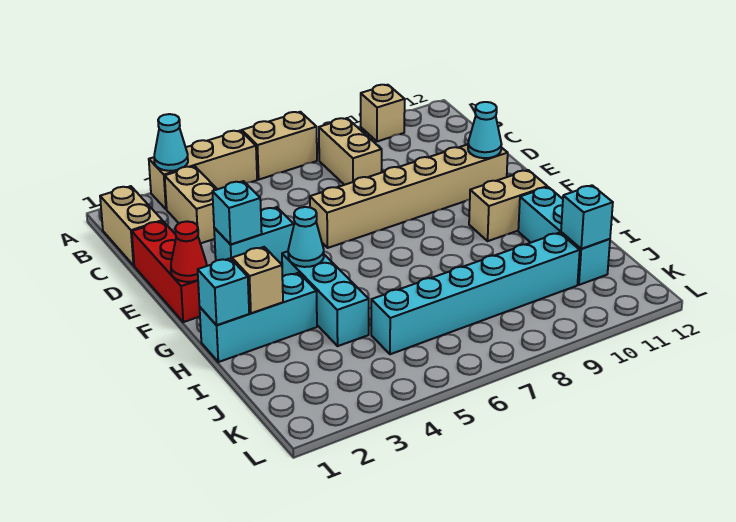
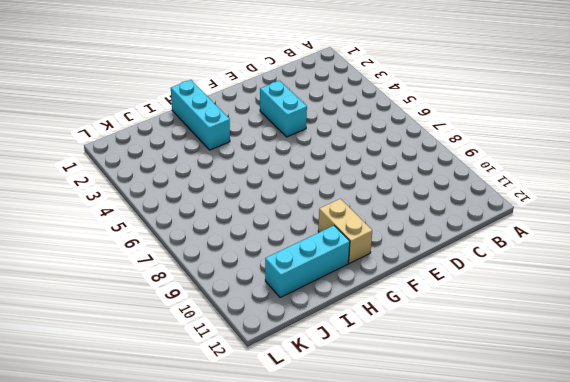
none -> tan 1x3 brick [149,131,257,209]
none -> tan 1x2 brick [242,112,317,179]
none -> tan 1x1 brick [361,85,405,141]

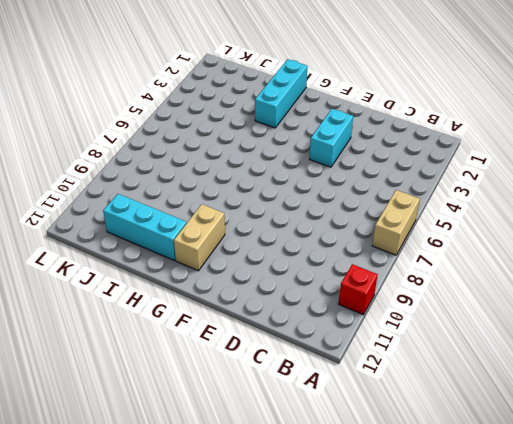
red 1x1 brick [338,264,378,315] -> tan 1x1 brick [361,85,405,141]
none -> tan 1x3 brick [149,131,257,209]
none -> tan 1x2 brick [100,186,162,265]
none -> tan 1x2 brick [165,166,217,244]

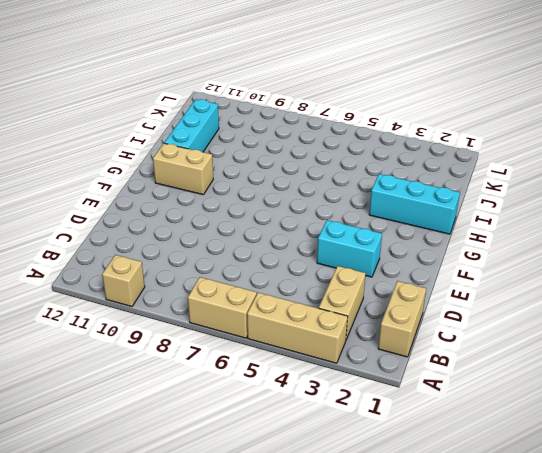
none -> tan 1x2 brick [319,118,382,185]
none -> red 1x3 brick [132,221,200,322]
none -> tan 1x6 brick [310,144,508,248]

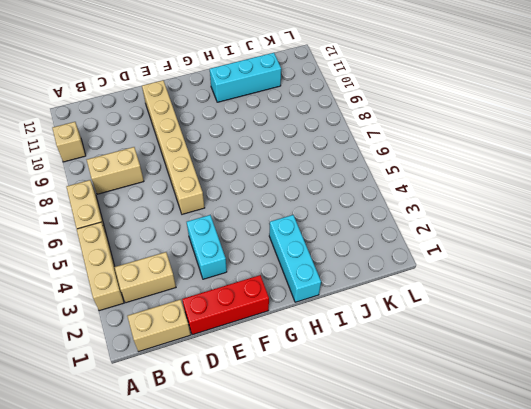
none -> cyan 1x3 brick [282,251,369,346]
none -> tan 1x2 brick [469,170,547,241]
none -> cyan 1x6 brick [371,233,580,354]

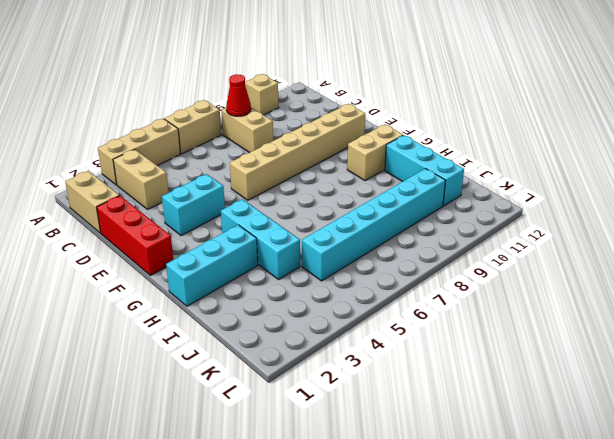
red 1x1 cone [226,74,251,116] -> red 1x1 cone moved to [171,221,207,282]
none -> cyan 1x1 cone [154,114,188,171]
none -> cyan 1x1 brick [212,181,262,245]
none -> cyan 1x1 cone [468,102,501,158]

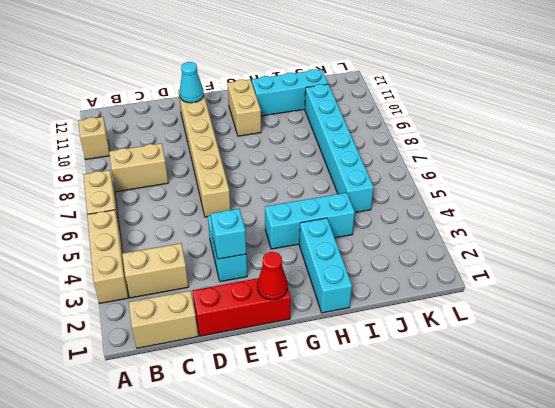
none -> cyan 1x1 cone [154,114,188,171]
none -> cyan 1x1 cone [288,207,324,267]
none -> cyan 1x1 brick [198,258,249,325]

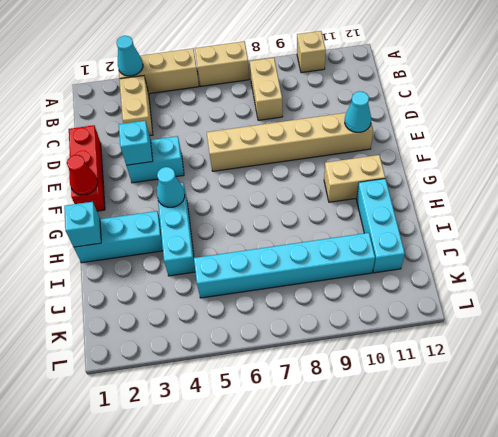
none -> tan 1x2 brick [100,186,162,265]
none -> tan 1x1 brick [232,247,283,313]
none -> cyan 1x1 brick [561,185,613,249]

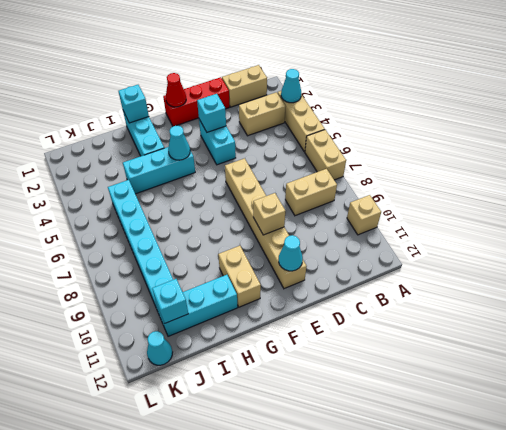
tan 1x1 brick [253,193,285,235] -> tan 1x1 brick moved to [232,247,283,313]
cyan 1x1 cone [147,331,172,365] -> none

